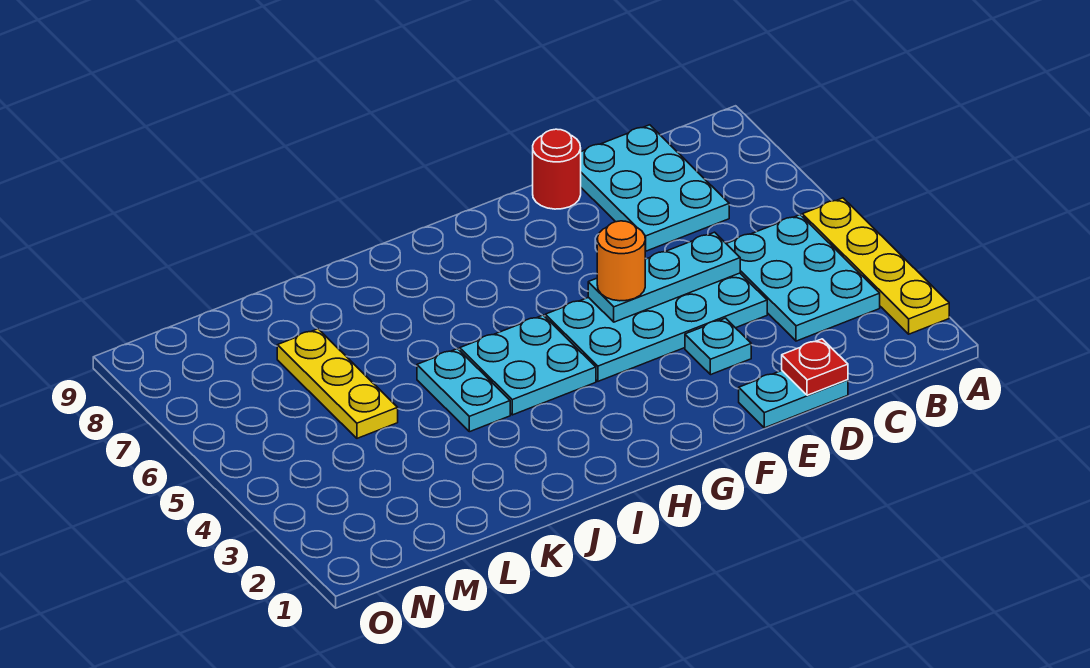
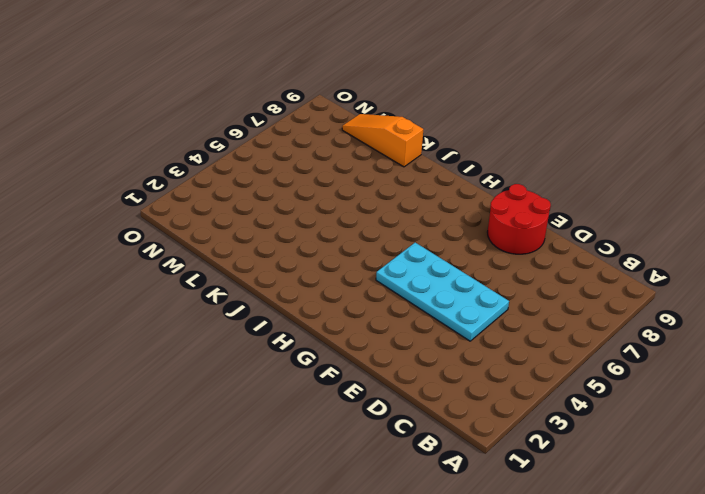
red 2x2 round brick [488,184,551,254] -> red 1x1 round brick [533,129,581,209]
orange 1x3 slope [342,114,423,167] -> none
none -> yellow 1x4 plate [802,198,949,334]
none -> cyan 2x3 plate [726,215,880,341]
none -> cyan 2x3 plate [581,125,729,251]

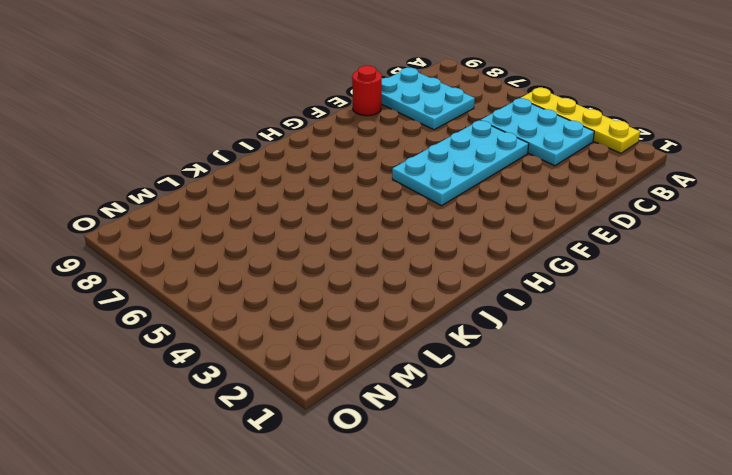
none -> cyan 1x2 plate [739,371,848,428]
none -> cyan 1x1 plate [685,318,751,375]
none -> cyan 2x2 plate [460,315,596,415]

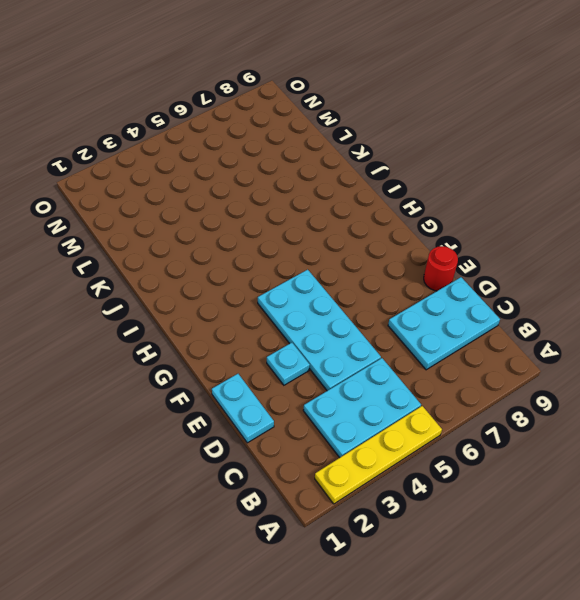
none -> cyan 2x2 plate [460,315,596,415]
none -> cyan 1x2 plate [417,349,510,432]
none -> yellow 1x3 plate [277,329,398,438]

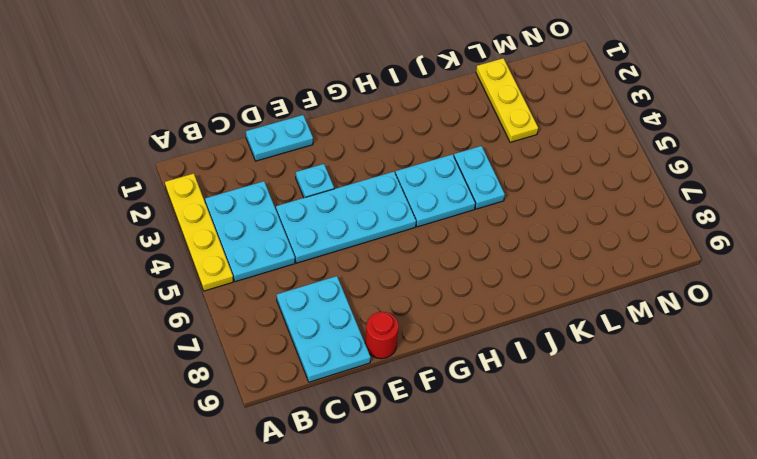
yellow 1x3 plate [476,58,538,142] -> yellow 1x3 plate moved to [277,329,398,438]
none -> red 1x1 plate [782,339,848,395]
none -> cyan 1x3 plate [588,232,740,322]
none -> orange 1x1 round brick [597,221,645,301]

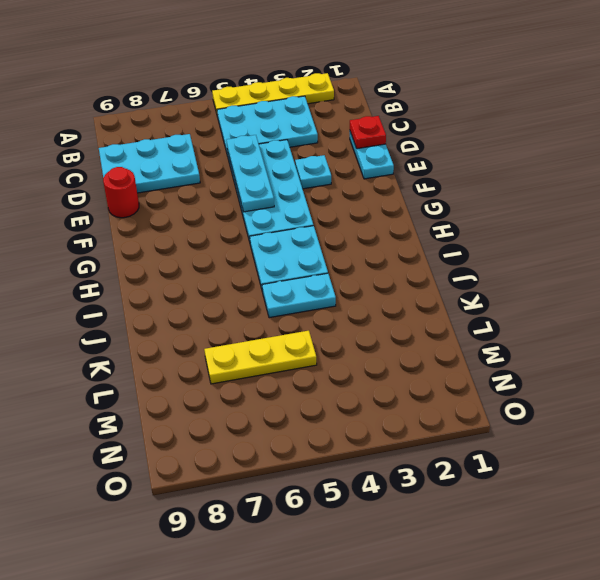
none -> orange 1x1 round brick [597,221,645,301]

